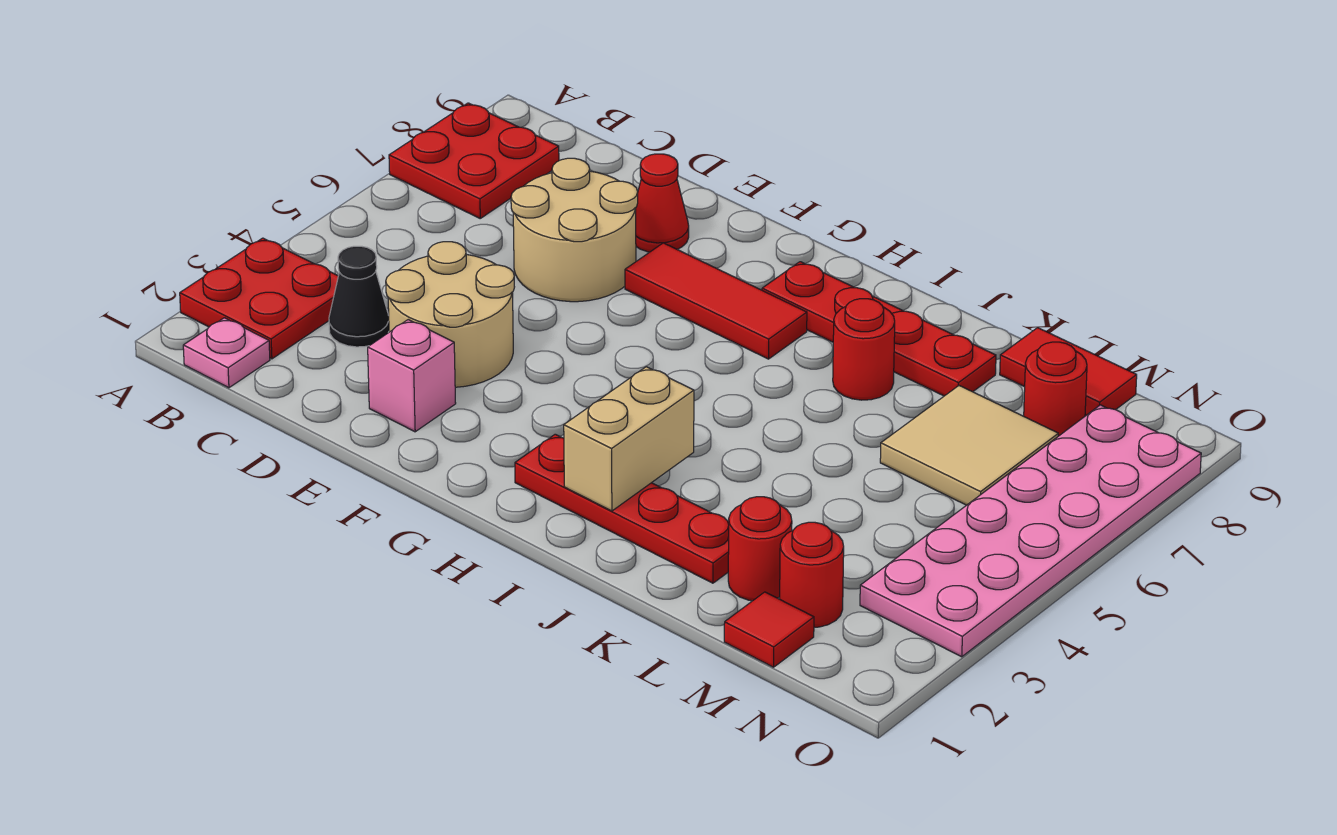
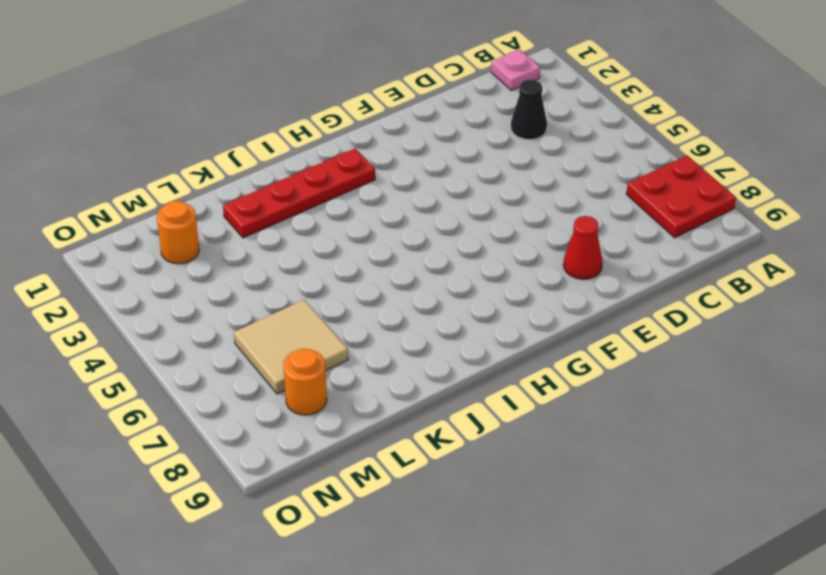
orange 1x1 round brick [157,201,199,264] -> red 1x1 round brick [780,522,844,627]
orange 1x1 round brick [283,349,327,415] -> red 1x1 round brick [1024,342,1087,436]
none -> red 2x2 plate [180,238,338,359]
none -> tan 2x2 round brick [386,242,514,387]
none -> tan 2x2 round brick [511,158,638,302]

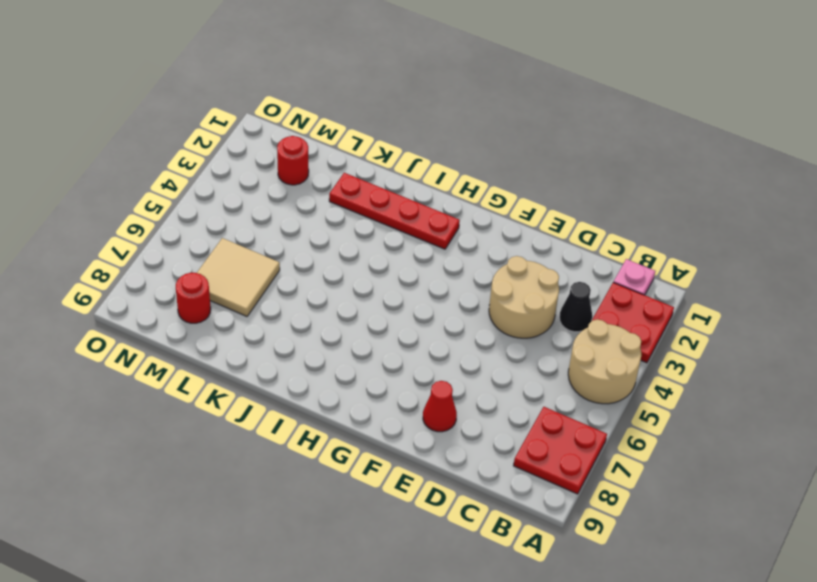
tan 2x2 round brick [568,319,641,404] -> tan 2x2 round brick moved to [511,158,638,302]
none -> pink 1x1 brick [368,320,456,432]
none -> red 1x3 tile [625,243,807,359]
none -> red 1x4 plate [762,262,996,396]

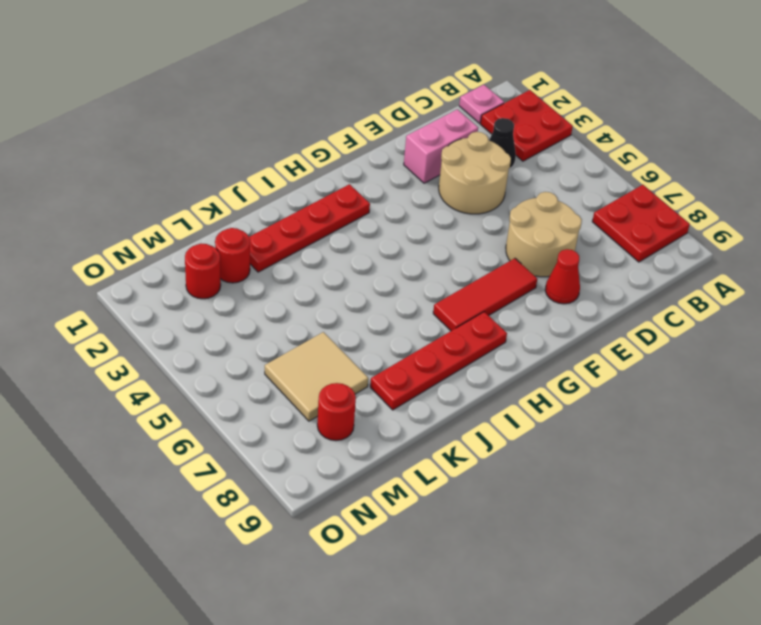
pink 1x2 brick [404,109,478,183] -> pink 1x1 brick [368,320,456,432]
none -> red 1x1 round brick [833,299,895,400]
none -> red 1x2 tile [1000,328,1137,416]
none -> red 1x1 tile [724,592,814,667]

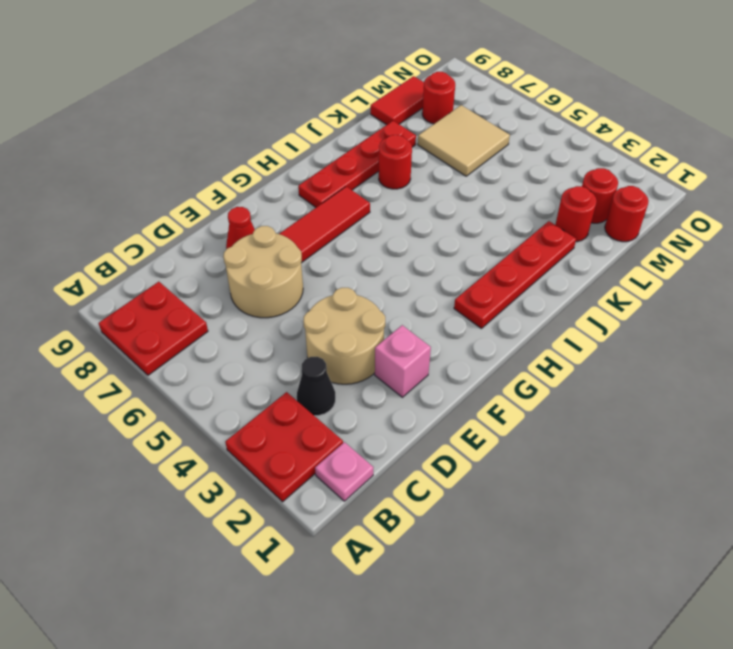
red 1x1 round brick [605,186,649,242] -> red 1x1 tile [724,592,814,667]
none -> pink 2x6 plate [860,405,1201,657]
none -> tan 1x2 brick [564,367,694,511]

